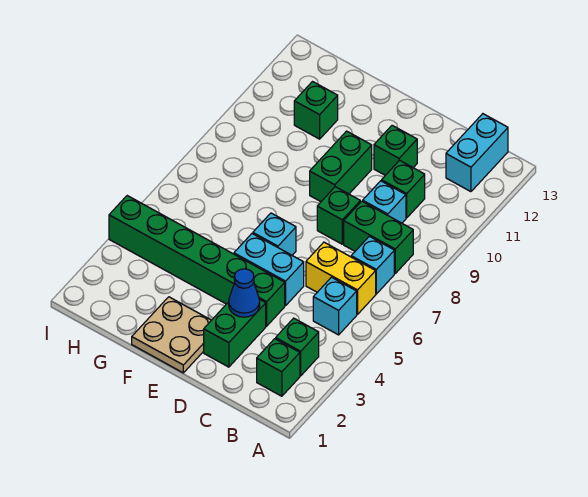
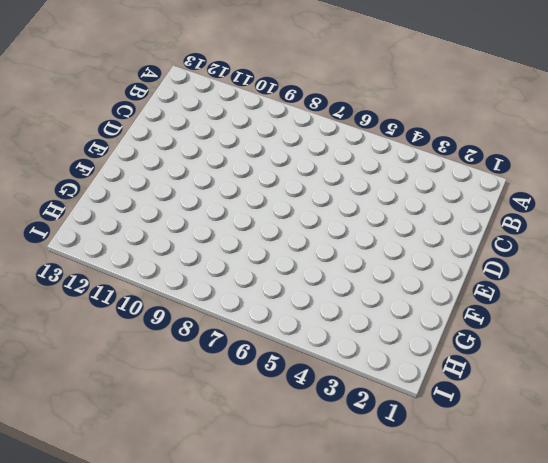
none -> green 1x1 brick [257,339,300,396]
none -> green 1x1 brick [276,318,319,376]
none -> cyan 1x1 brick [313,277,357,335]

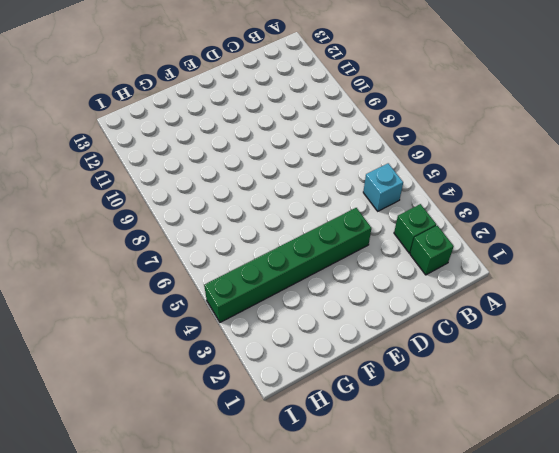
none -> yellow 1x2 brick [306,242,376,314]
none -> cyan 1x1 brick [351,236,394,294]
none -> green 1x2 brick [344,201,413,273]

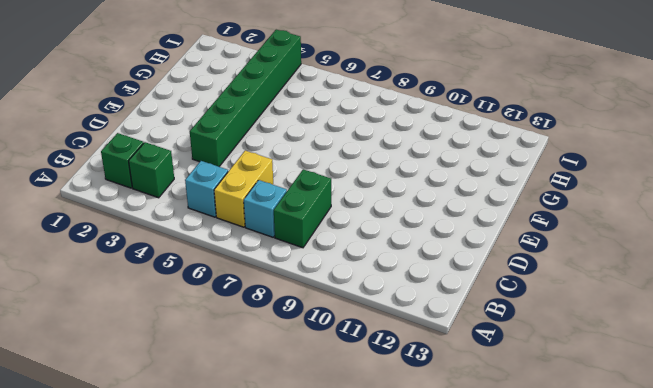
none -> cyan 1x2 brick [446,114,508,192]
none -> cyan 1x1 brick [363,181,406,223]
none -> green 1x1 brick [382,160,425,218]

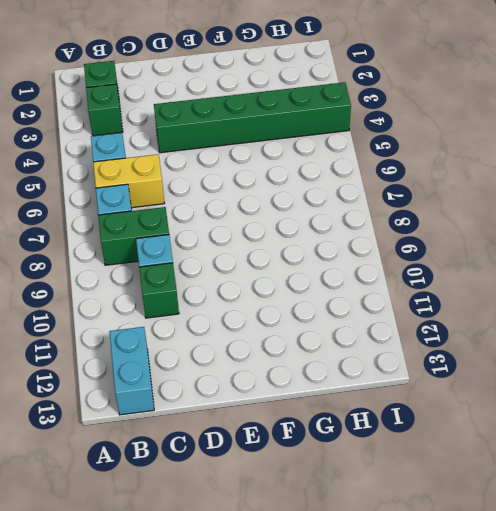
none -> green 1x2 brick [204,299,266,367]
none -> cyan 1x2 brick [234,234,304,306]
none -> green 1x1 brick [317,187,360,244]

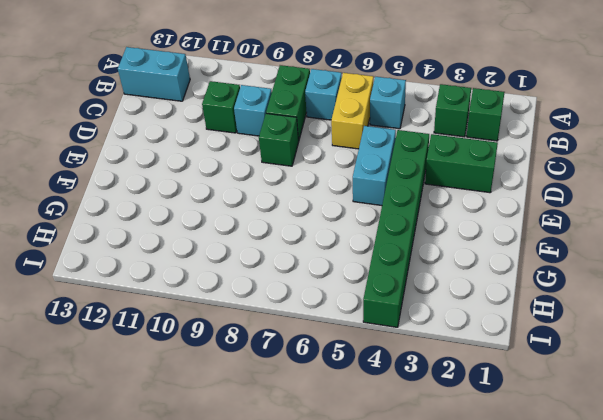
none -> green 1x1 brick [374,125,417,175]
none -> tan 2x2 plate [132,297,211,373]
none -> cyan 1x1 brick [253,213,296,255]

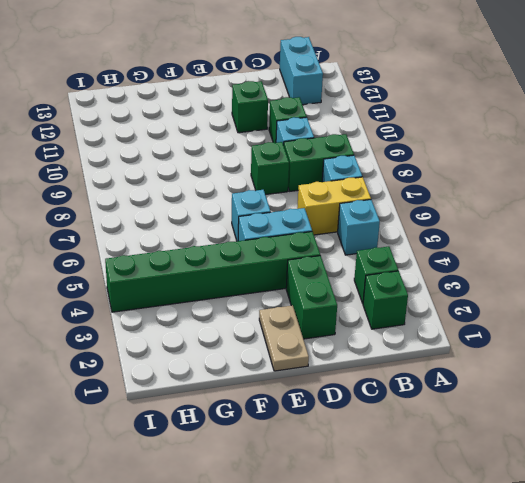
tan 1x2 plate [259,305,309,371] -> tan 2x2 plate [132,297,211,373]
none -> green 1x2 brick [310,131,372,202]
none -> green 1x1 brick [294,82,338,139]
none -> blue 1x1 cone [229,269,260,317]

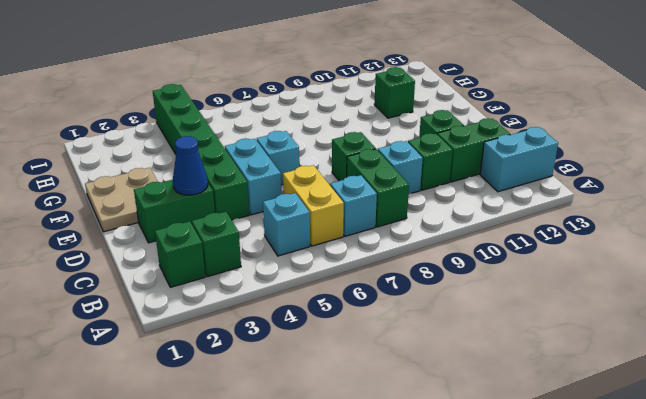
green 1x2 brick [437,118,510,182] -> green 1x2 brick moved to [310,131,372,202]

